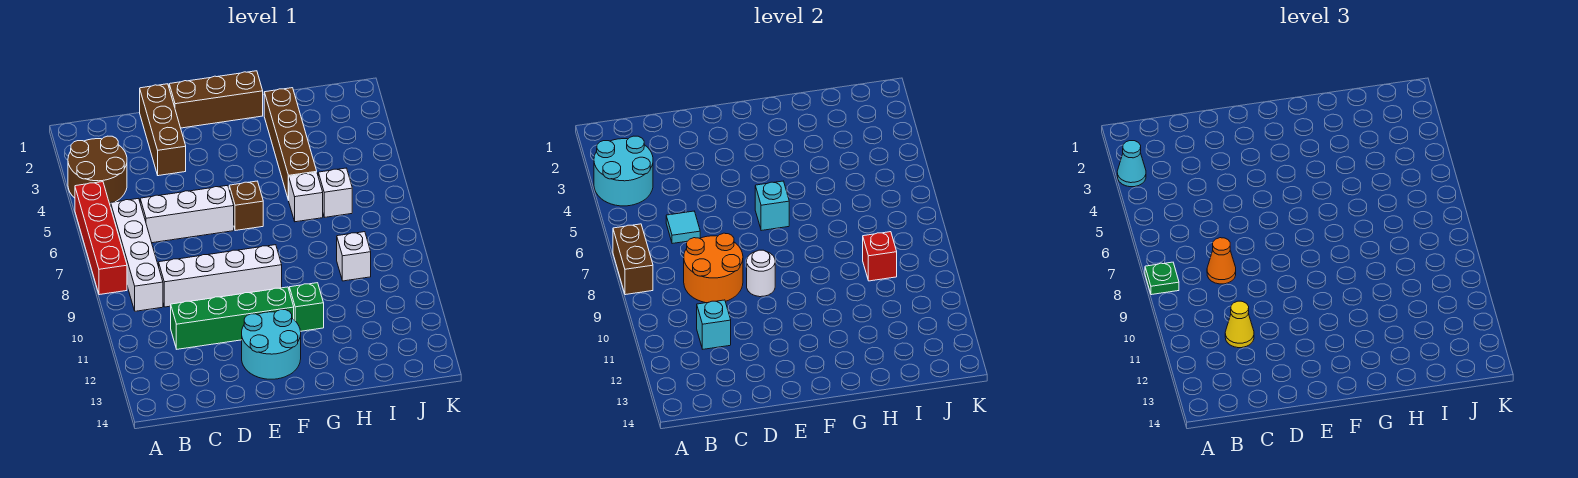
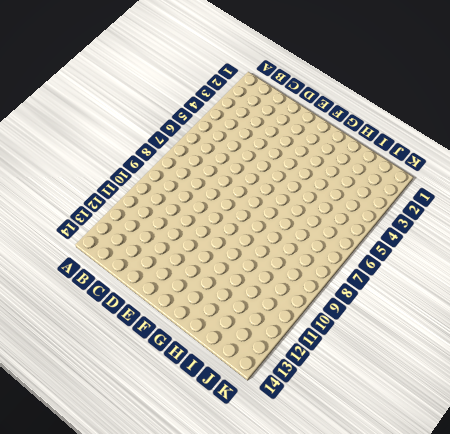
none -> brown 2x2 round brick [68,136,127,204]
none -> red 1x4 brick [75,182,127,295]
none -> white 1x4 brick [111,198,163,311]

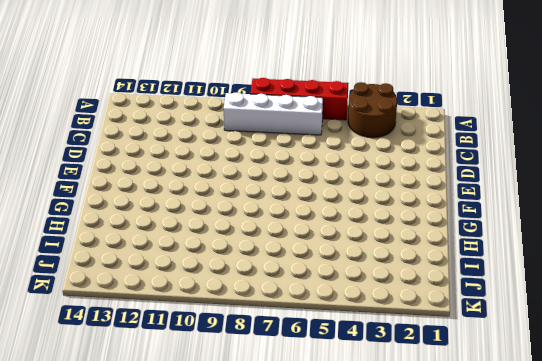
none -> white 1x3 brick [140,185,234,243]
none -> white 1x4 brick [159,245,282,307]
none -> green 1x4 brick [171,287,294,349]

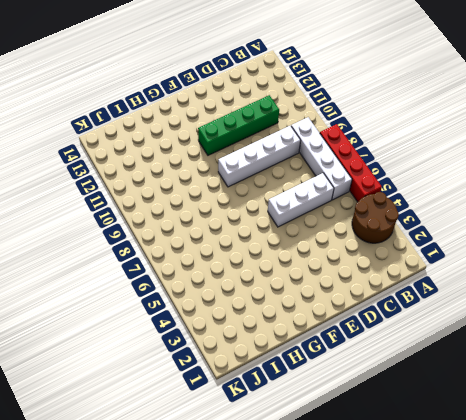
none -> brown 1x3 brick [140,84,186,176]
none -> brown 1x3 brick [169,71,263,128]
none -> cyan 2x2 round brick [242,310,301,379]

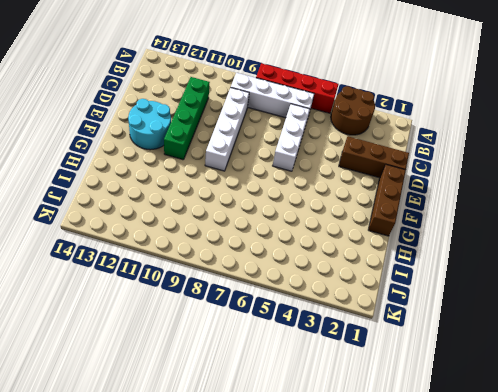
none -> brown 1x1 brick [229,181,263,231]
none -> green 1x1 brick [289,283,324,331]
none -> brown 1x4 brick [264,88,317,200]

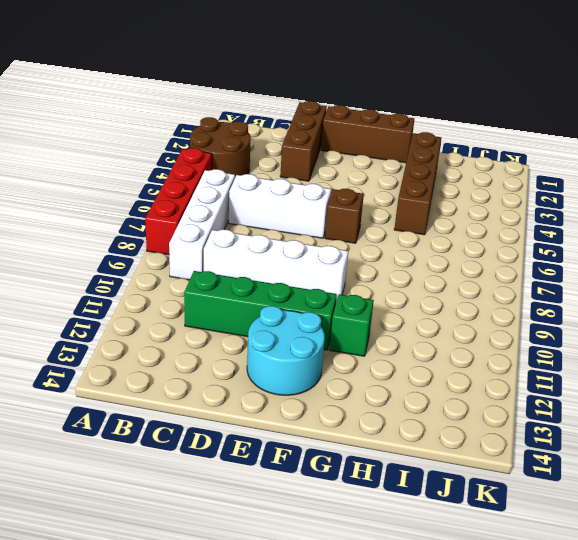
none -> white 1x1 brick [289,172,323,222]
none -> white 1x1 brick [318,168,352,217]
none -> white 1x1 brick [337,232,371,281]

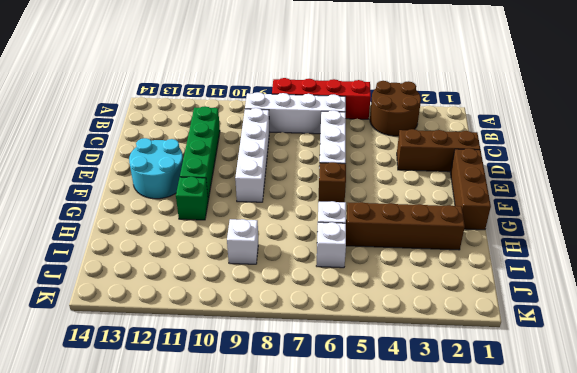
none -> cyan 2x2 round brick [594,136,653,206]
none -> brown 1x2 brick [613,224,653,295]
none -> cyan 1x1 tile [666,211,700,244]

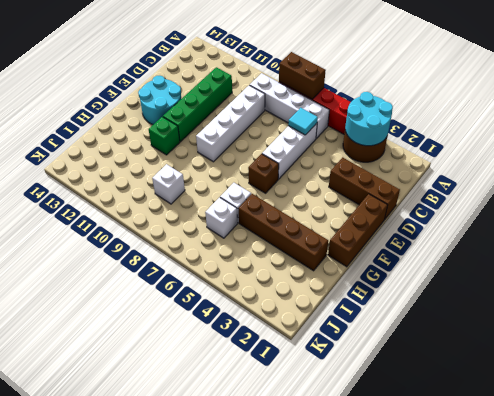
none -> orange 2x2 round brick [684,233,743,303]
none -> cyan 1x1 brick [697,300,731,349]
none -> white 1x1 round brick [747,250,775,297]

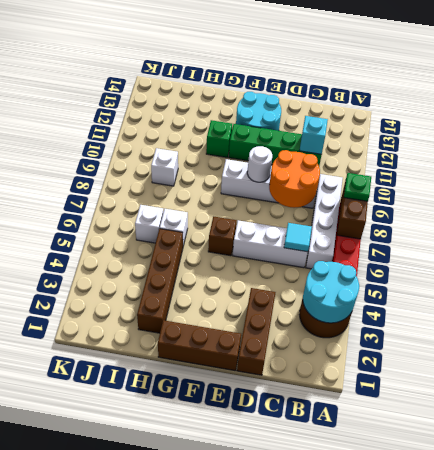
none -> cyan 1x1 brick [755,181,789,231]
none -> red 1x1 brick [863,232,897,281]
none -> cyan 1x1 cone [1117,141,1146,187]

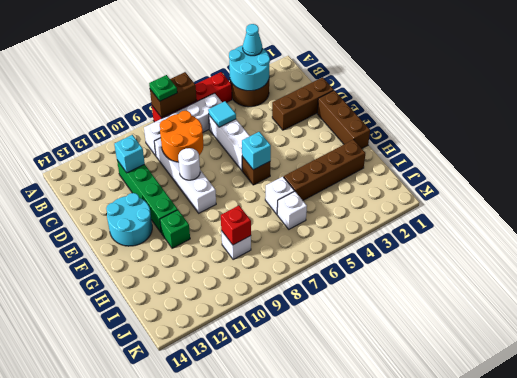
none -> orange 1x1 cone [1207,238,1236,284]
none -> yellow 1x1 cone [1225,301,1254,348]

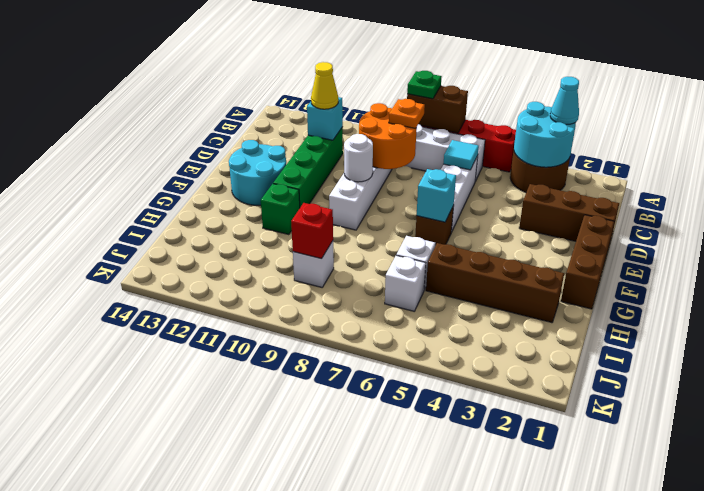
orange 1x1 plate [389,99,425,129] -> orange 1x1 cone [1207,238,1236,284]

